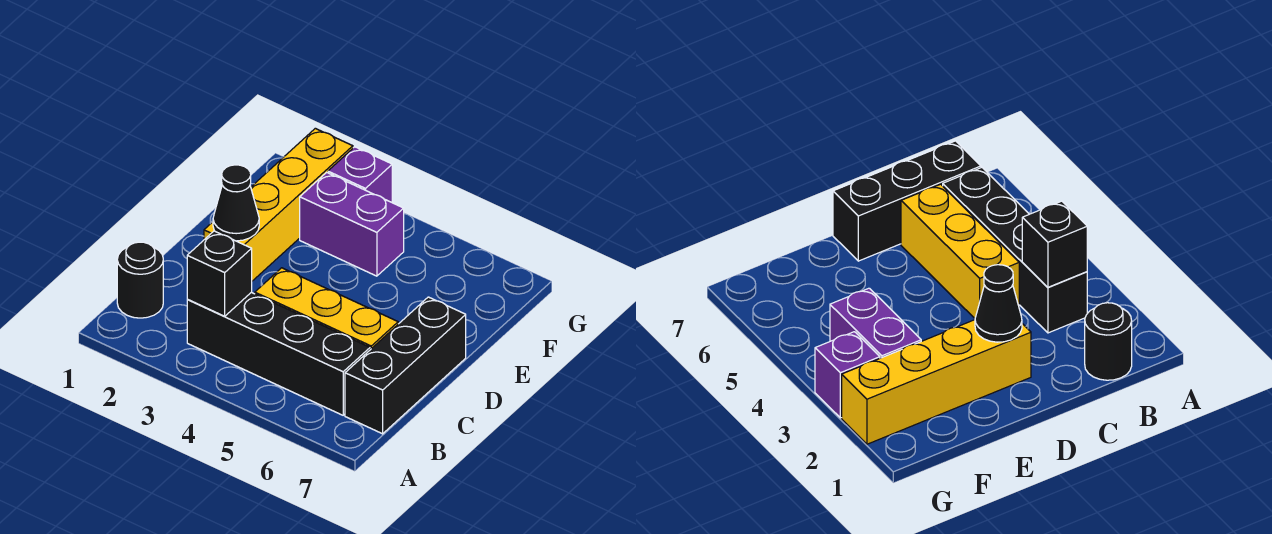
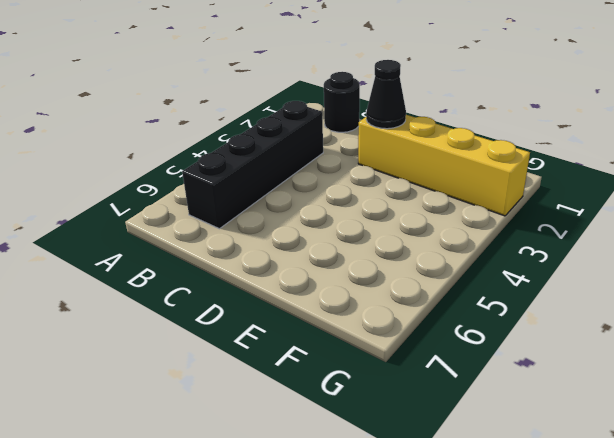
none -> black 1x3 brick [345,297,466,434]
none -> yellow 1x3 brick [255,268,398,350]

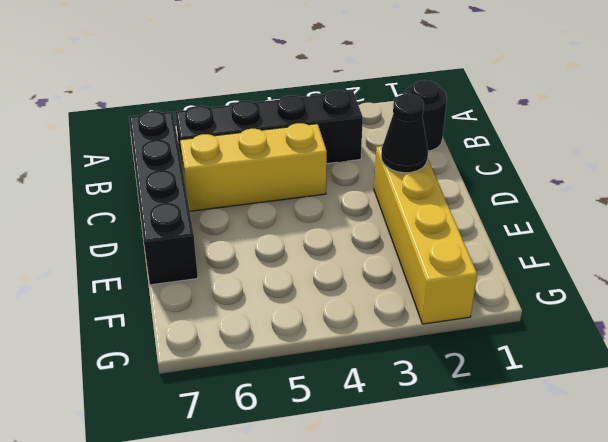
black 1x4 brick [129,111,198,285] -> black 1x3 brick [345,297,466,434]
none -> purple 1x2 brick [300,172,404,276]
none -> purple 1x1 brick [328,147,392,202]

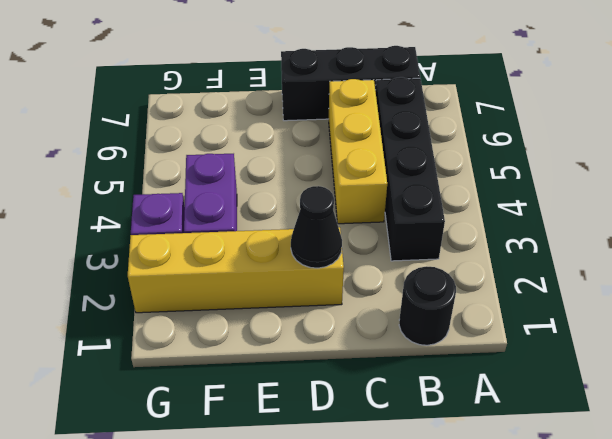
none -> black 1x1 brick [187,231,252,316]

